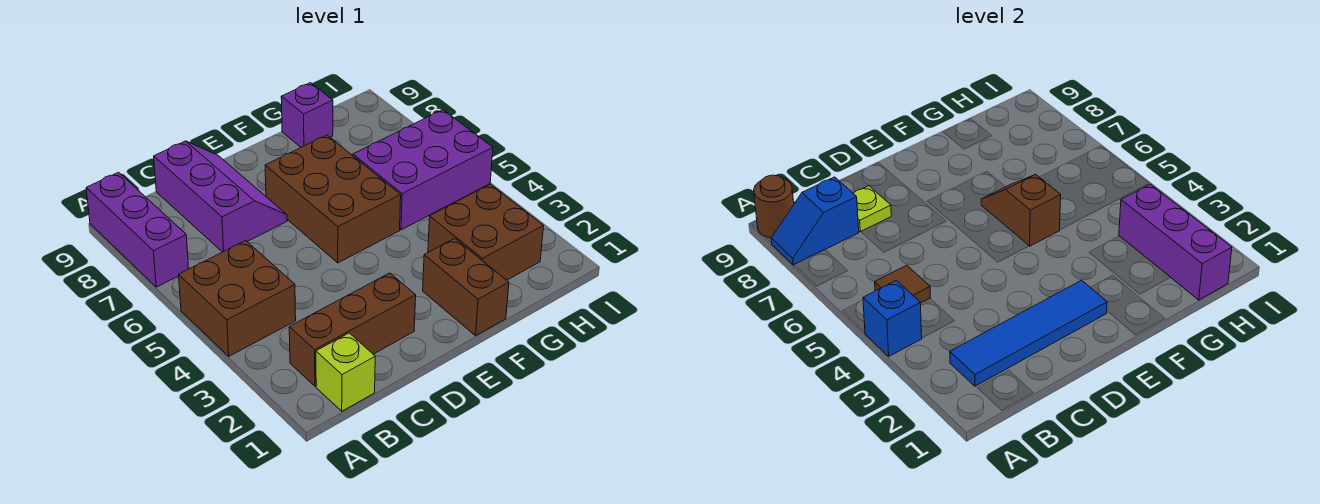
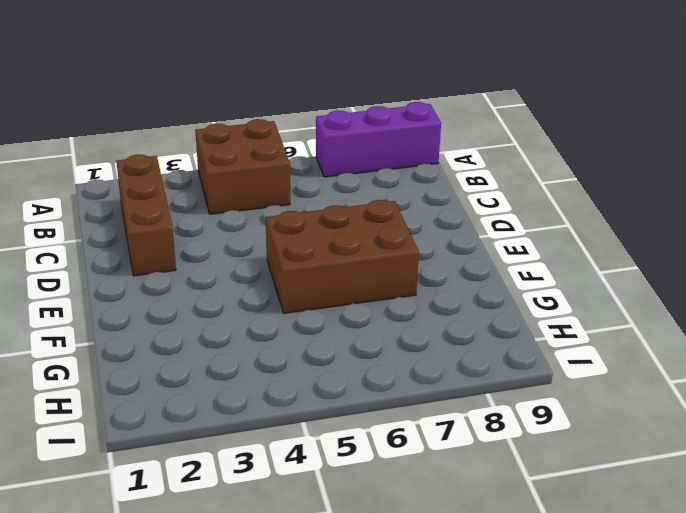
none -> lime 1x1 brick [316,333,375,411]
none -> purple 2x3 slope [154,141,287,252]
none -> brown 1x2 brick [423,238,509,336]

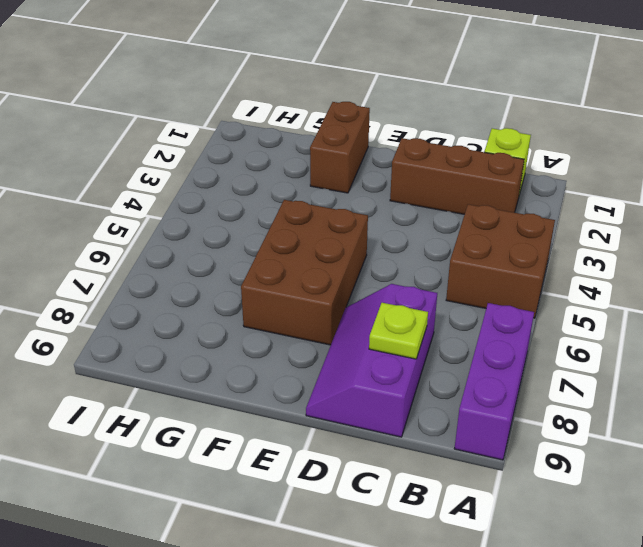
none -> brown 2x2 brick [428,184,544,280]
none -> purple 2x3 brick [353,110,493,230]
none -> purple 1x1 brick [281,83,333,147]

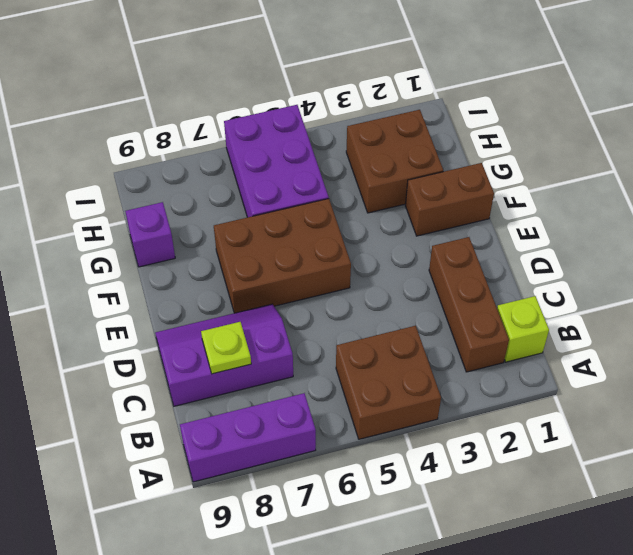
none -> blue 1x1 brick [863,280,922,356]
none -> blue 1x2 slope [771,177,859,265]
none -> brown 1x1 round brick [754,175,794,238]

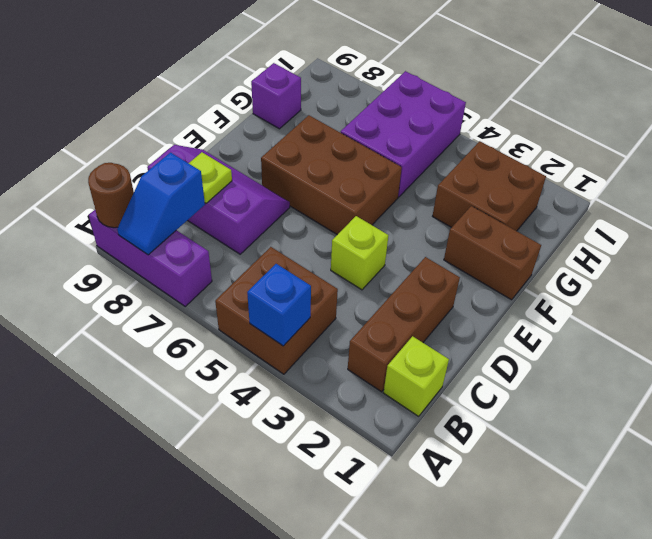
lime 1x1 brick [331,216,388,290] -> none
none -> blue 1x4 tile [950,280,1107,386]
none -> brown 1x1 tile [875,265,930,303]
none -> brown 1x2 slope [981,174,1061,246]

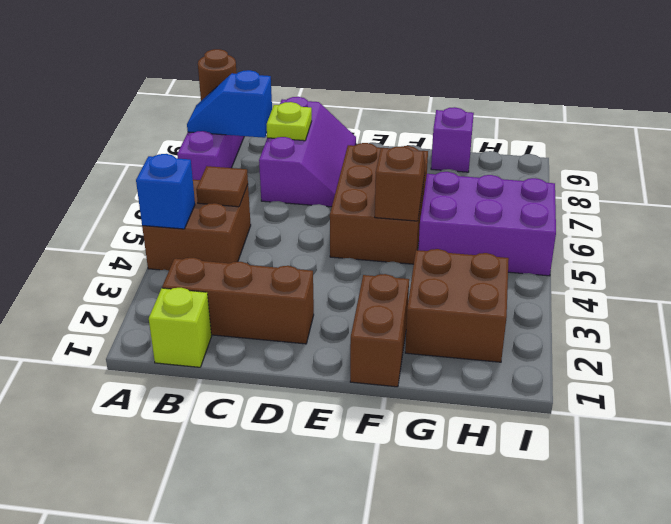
none -> blue 1x4 tile [950,280,1107,386]
none -> purple 1x3 brick [1119,184,1232,300]

